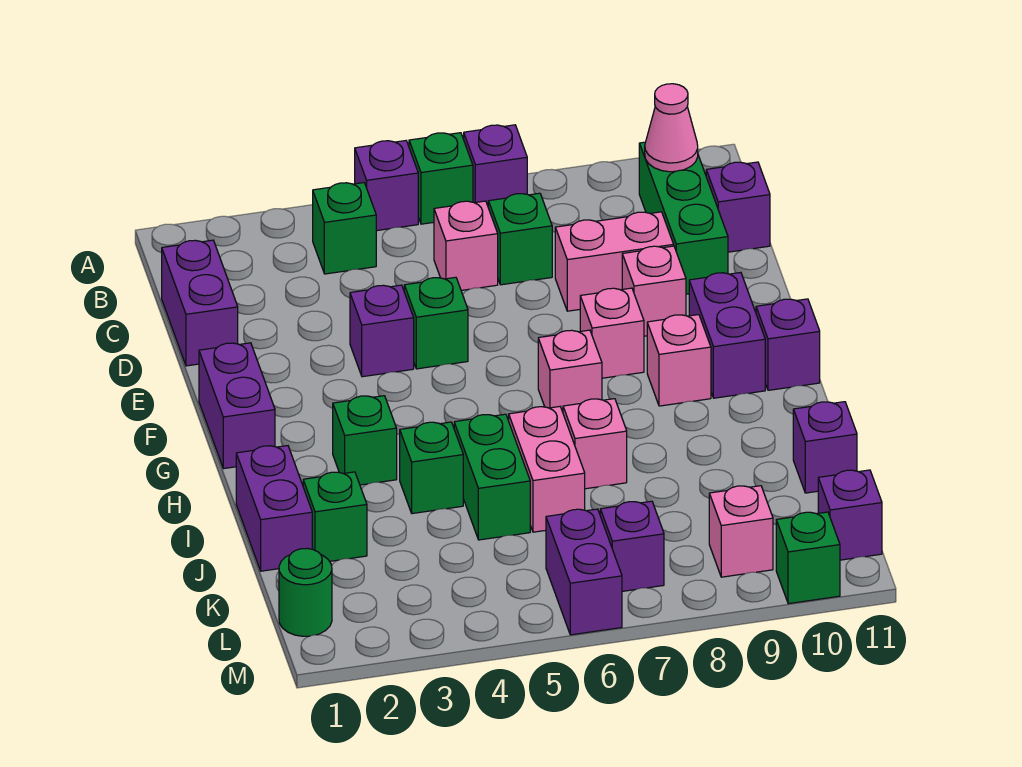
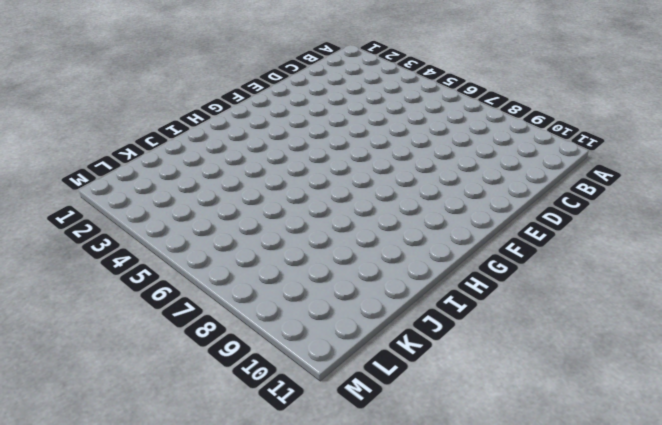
none -> purple 1x1 brick [355,141,418,231]
none -> green 1x1 brick [409,133,473,224]
none -> purple 1x1 brick [464,125,527,206]
none -> green 1x1 brick [313,183,376,274]

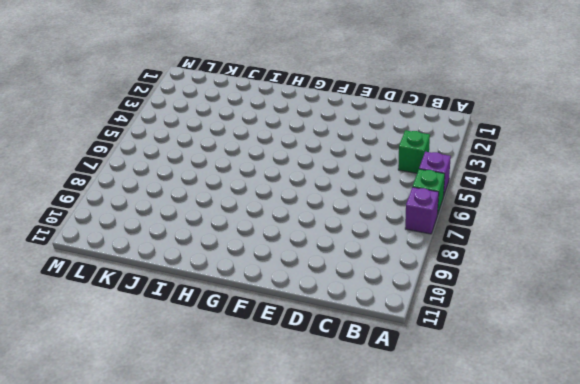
none -> green 1x3 brick [639,142,728,294]
none -> purple 1x2 brick [162,240,238,366]
none -> pink 1x1 brick [434,201,498,290]
none -> green 1x1 brick [488,193,552,285]

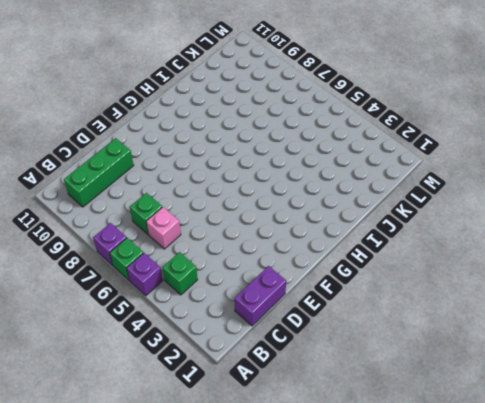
none -> purple 1x1 brick [706,162,770,252]
none -> pink 1x2 brick [555,212,674,311]
none -> purple 1x1 brick [350,285,414,377]
none -> green 1x1 brick [404,277,468,369]

